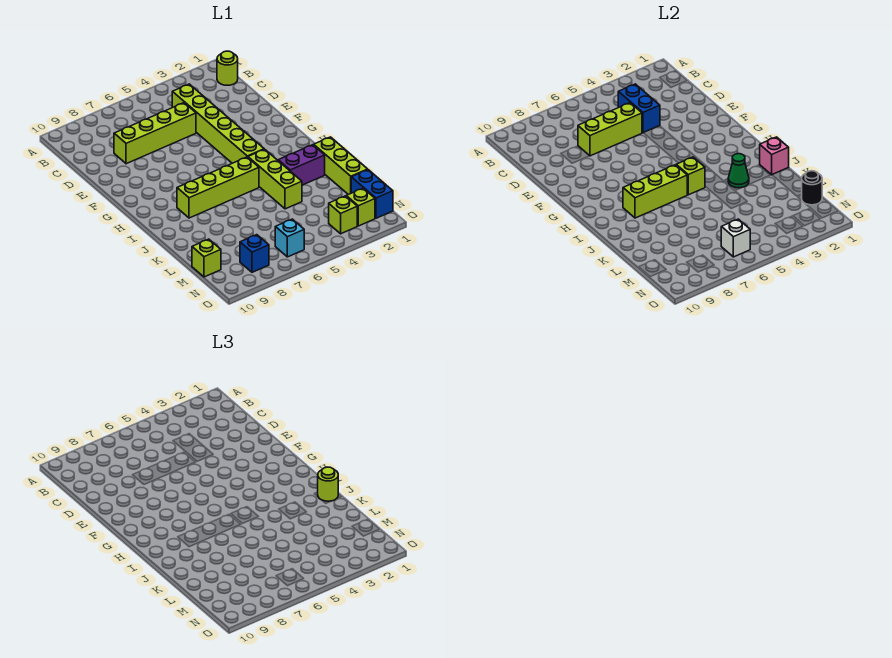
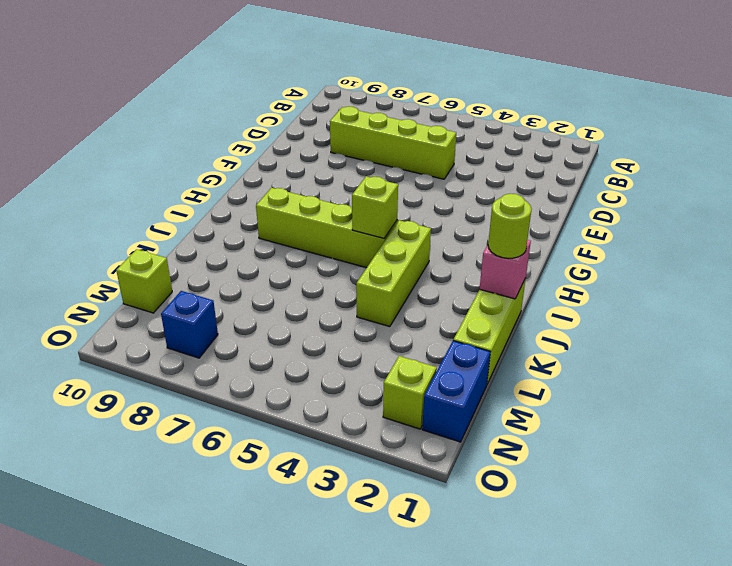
none -> lime 1x1 round brick [217,51,238,85]
none -> lime 1x6 brick [172,84,264,163]
none -> purple 1x2 brick [278,145,325,185]

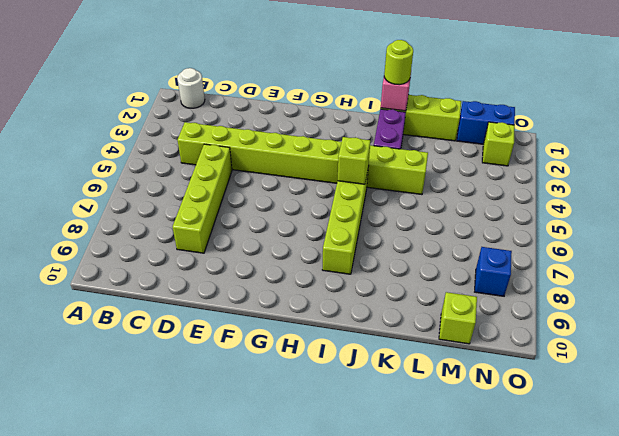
white 1x1 round brick [177,68,205,108] -> lime 1x1 round brick [217,51,238,85]
none -> lime 1x1 brick [329,196,357,234]
none -> cyan 1x1 brick [275,219,304,257]
none -> blue 1x2 brick [618,84,660,133]

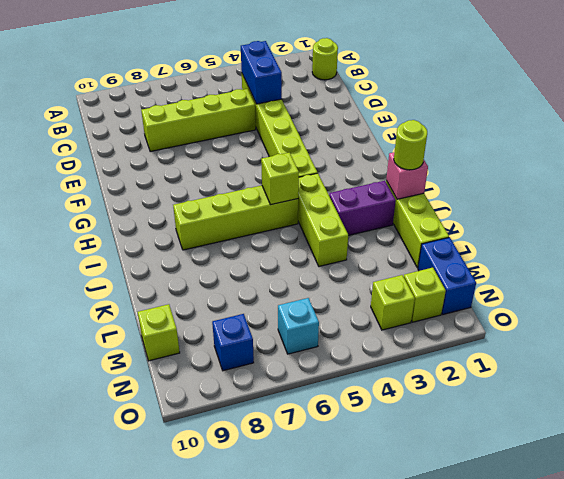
none -> lime 1x3 brick [578,103,642,156]
none -> lime 1x3 brick [623,165,687,218]
none -> green 1x1 cone [728,154,749,188]

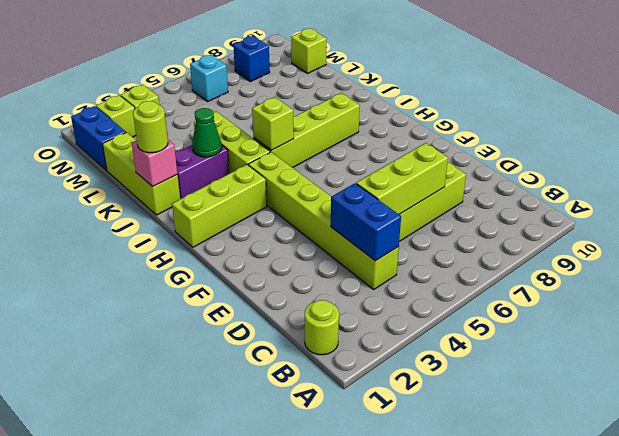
lime 1x3 brick [172,165,267,247] -> lime 1x3 brick moved to [623,165,687,218]
none -> black 1x1 round brick [802,171,822,205]
none -> white 1x1 brick [721,219,750,257]

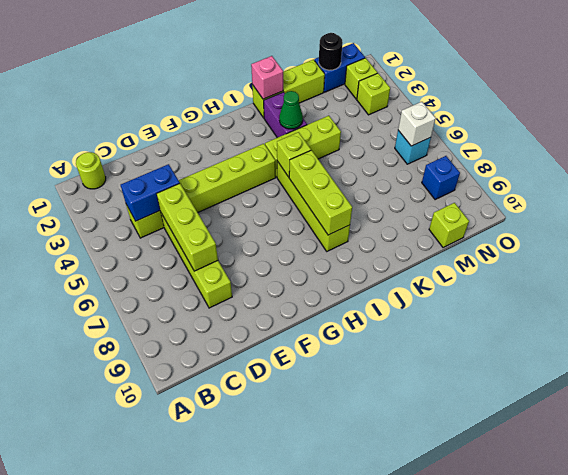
none -> lime 1x1 round brick [318,467,338,501]

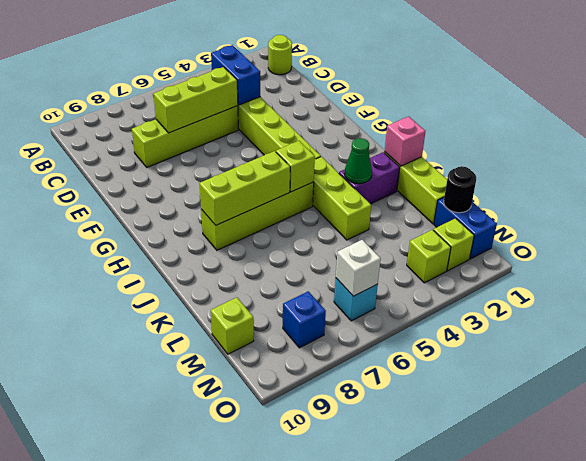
none -> lime 1x1 round brick [318,467,338,501]

